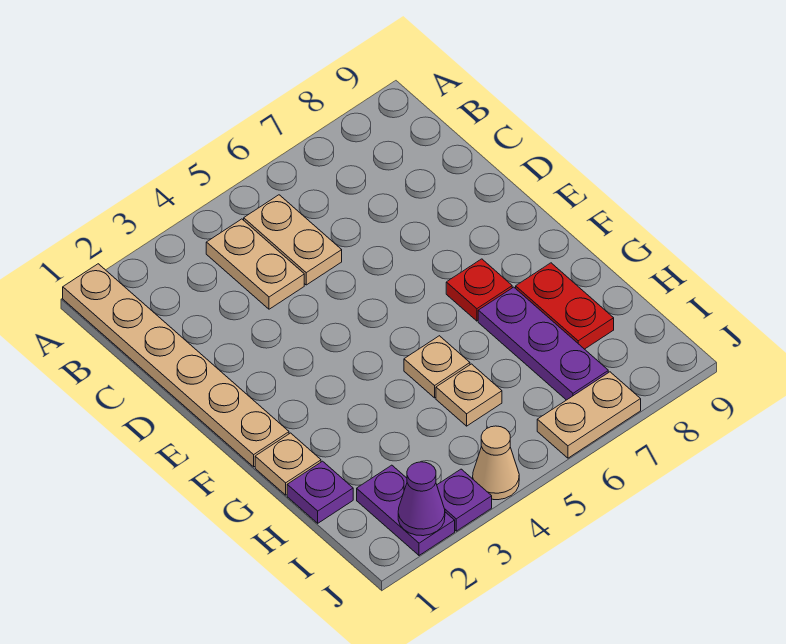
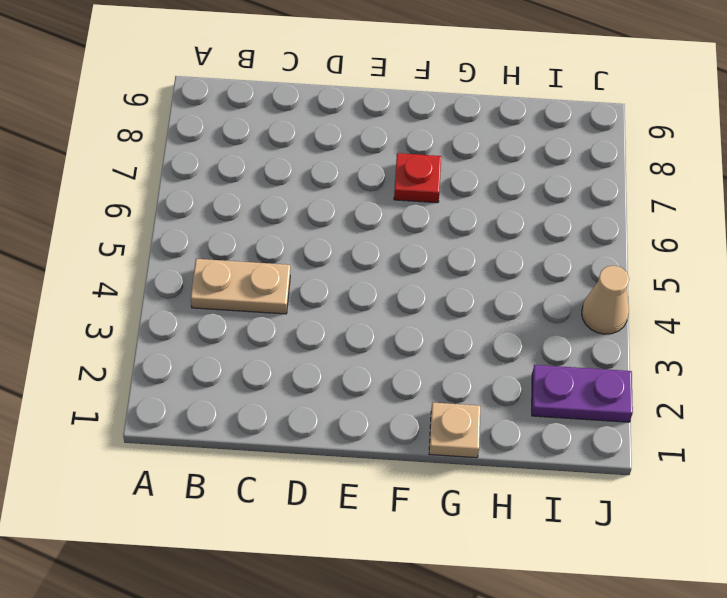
none -> tan 1x6 plate [63,264,289,467]
none -> tan 1x2 plate [244,195,342,285]
none -> tan 1x1 plate [404,336,470,398]

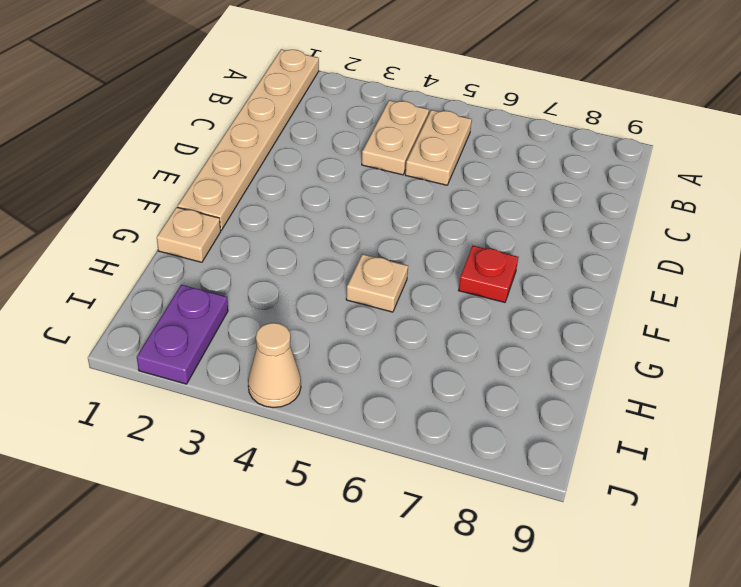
none -> purple 1x3 plate [478,287,608,400]
none -> red 1x2 plate [516,263,614,349]
none -> purple 1x1 plate [287,461,353,523]

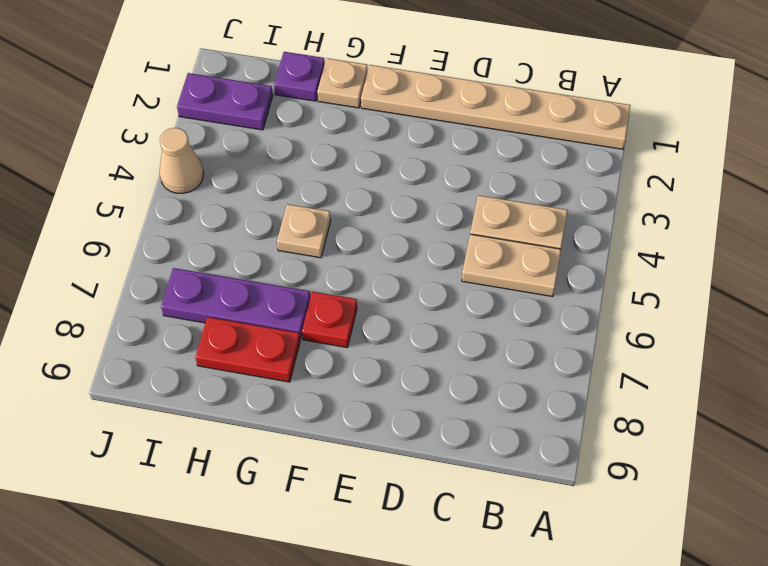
none -> tan 1x1 plate [436,364,502,426]
none -> purple 1x1 plate [437,469,492,531]
none -> tan 1x2 plate [537,372,641,458]

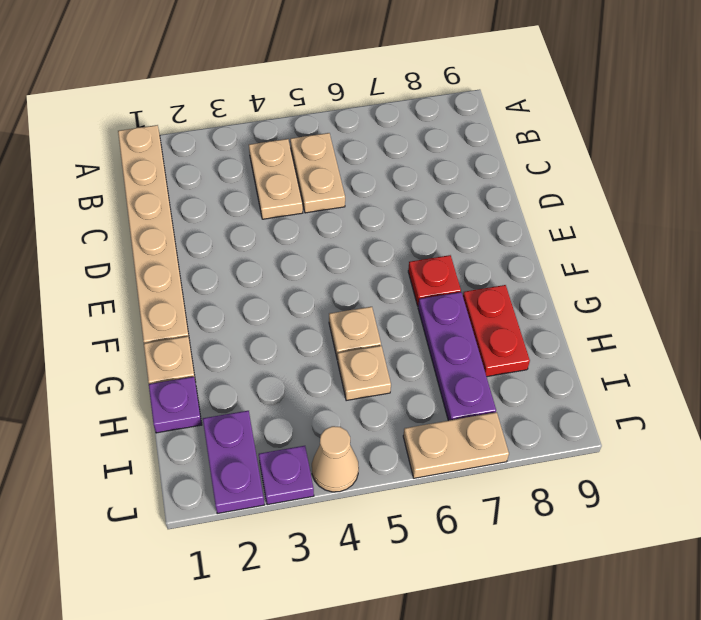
none -> purple 1x1 cone [398,462,445,536]

